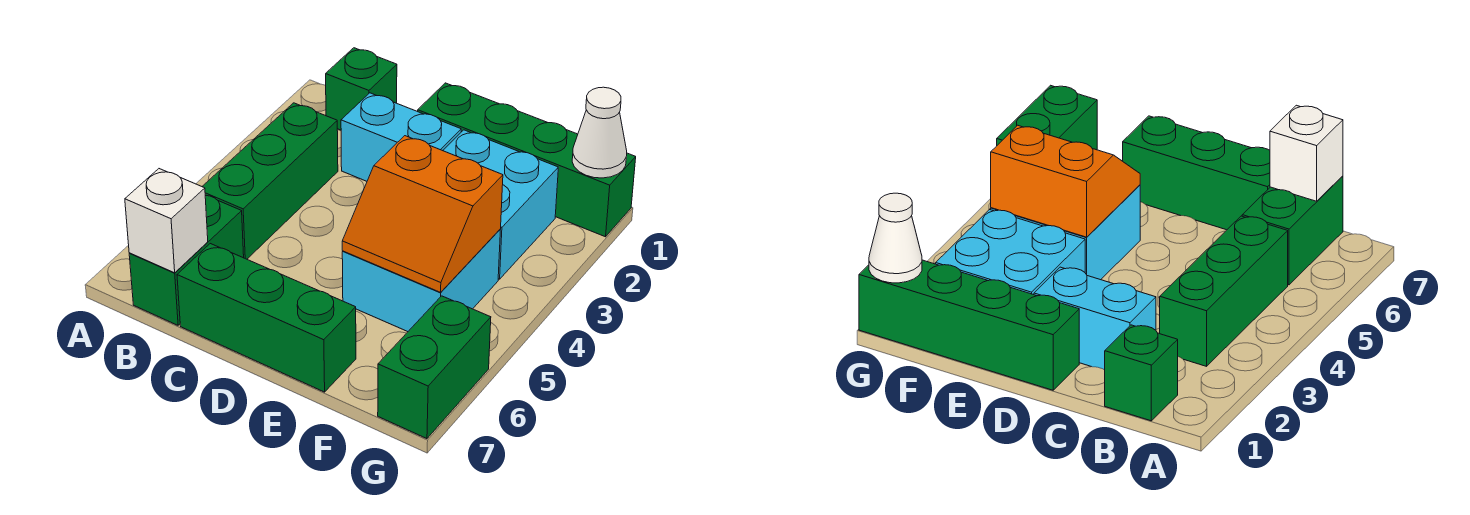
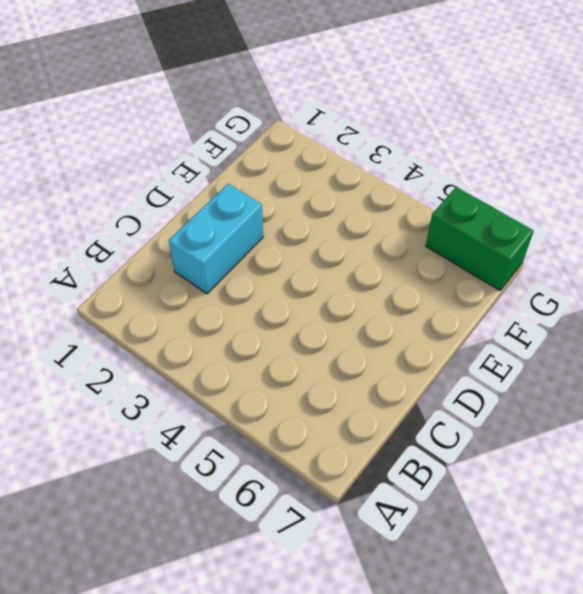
none -> green 1x1 brick [326,48,397,130]
none -> green 1x3 brick [202,103,338,259]
none -> green 1x2 brick [129,195,244,325]

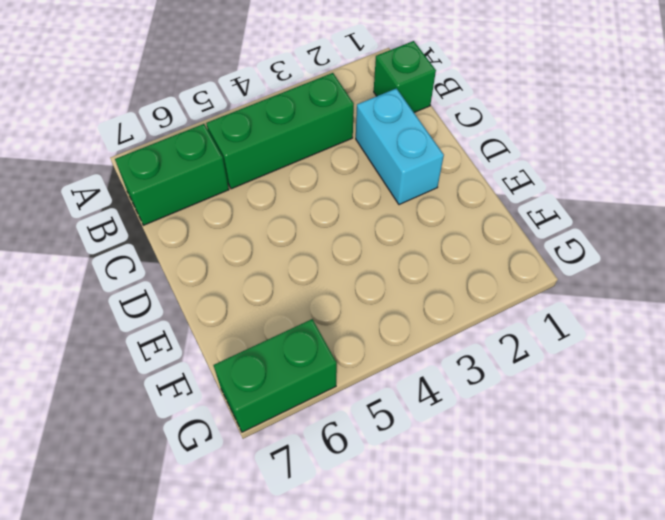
none -> green 1x3 brick [177,244,356,392]
none -> green 1x4 brick [418,83,636,237]
none -> cyan 2x2 brick [443,130,558,279]

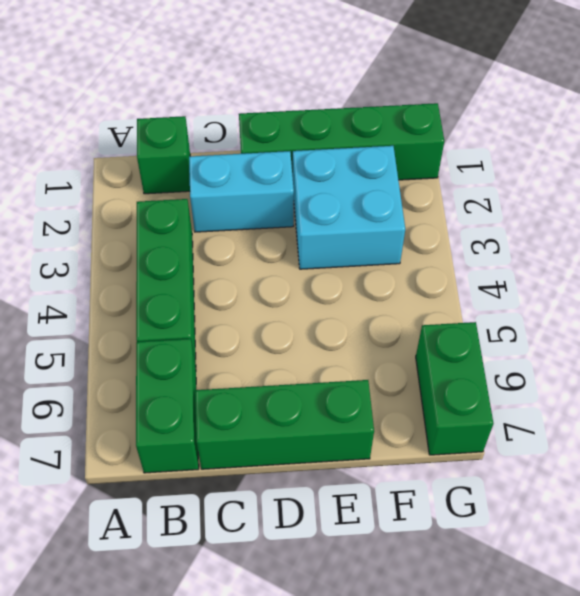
none -> cyan 2x2 brick [342,229,501,332]
none -> white 1x1 brick [125,169,208,273]
none -> orange 2x2 slope [342,136,503,292]

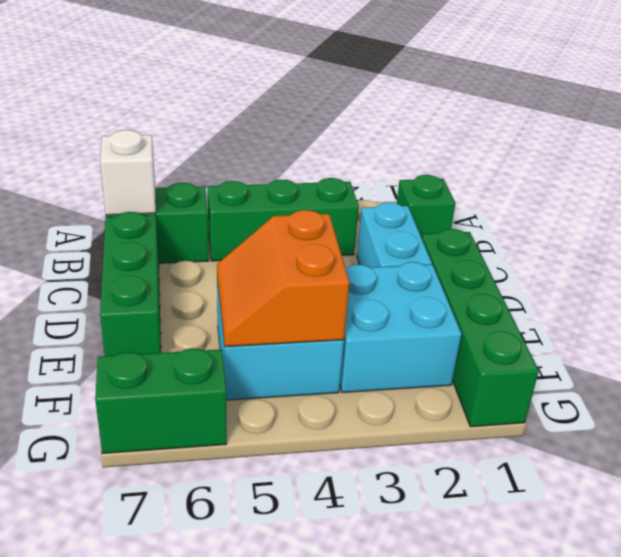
none -> white 1x1 cone [572,87,627,178]

